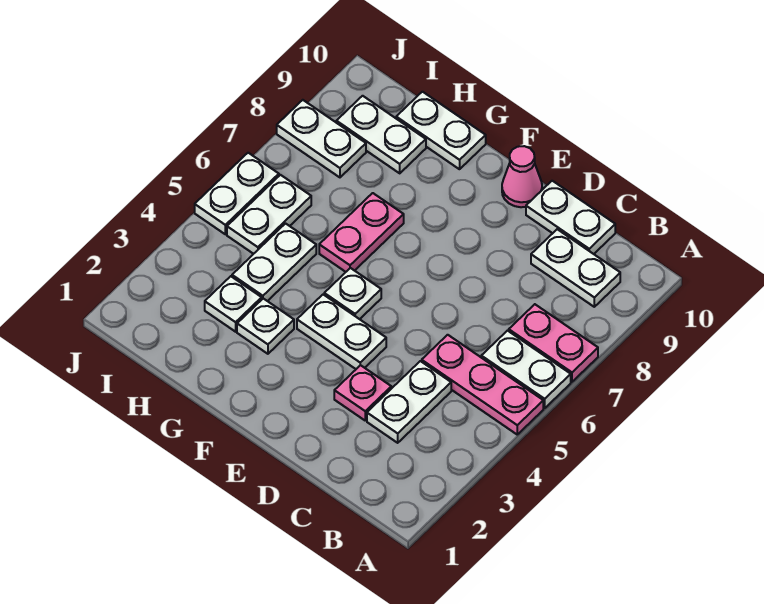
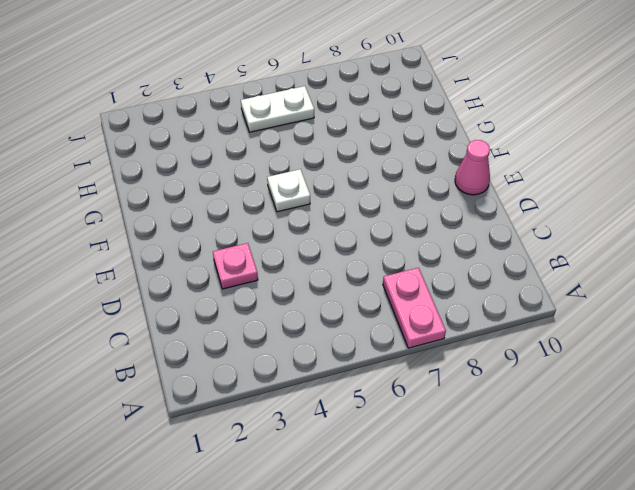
none -> pink 1x3 plate [422,335,543,434]
none -> white 1x2 plate [481,331,571,408]
none -> white 1x2 plate [531,229,620,307]

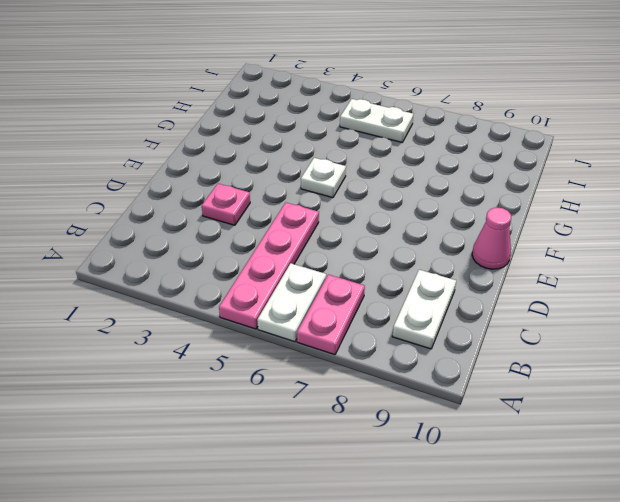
pink 1x4 plate [219,203,319,329] -> pink 1x3 plate [422,335,543,434]
none -> white 1x2 plate [367,361,451,443]
none -> white 1x2 plate [526,181,615,254]
none -> white 1x2 plate [297,295,386,369]

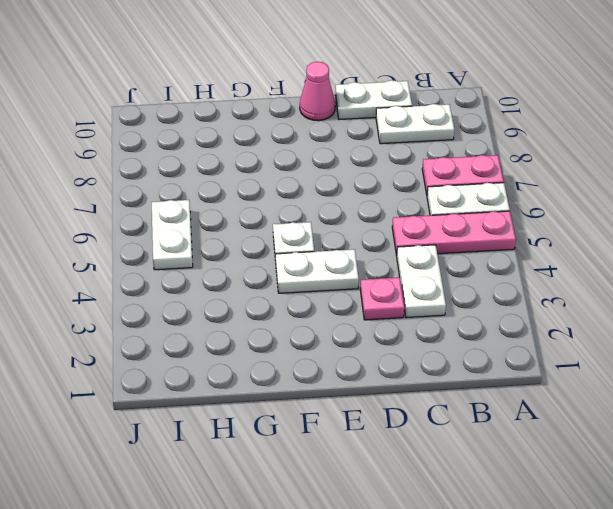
none -> white 1x1 plate [237,299,294,354]
none -> pink 1x2 plate [319,193,404,272]
none -> white 1x2 plate [396,92,486,169]

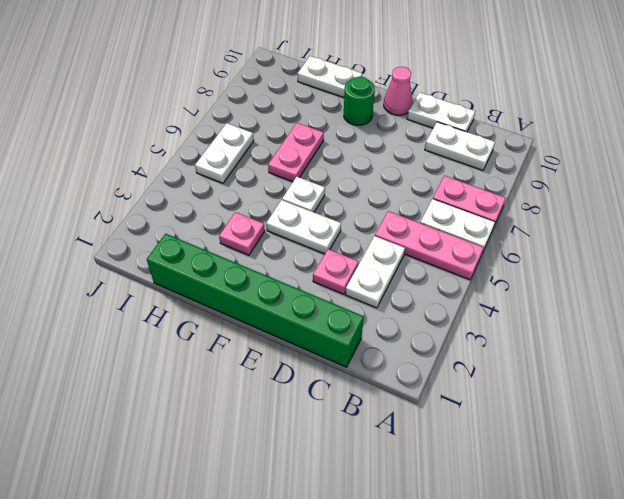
green 1x6 brick [147,234,364,367] -> none
green 1x1 round brick [344,77,375,125] -> none
pink 1x1 plate [219,212,265,255] -> white 1x1 plate [237,299,294,354]
none -> white 1x1 plate [205,276,262,332]
none -> white 1x2 plate [232,224,316,301]
none -> white 1x2 plate [336,96,426,173]

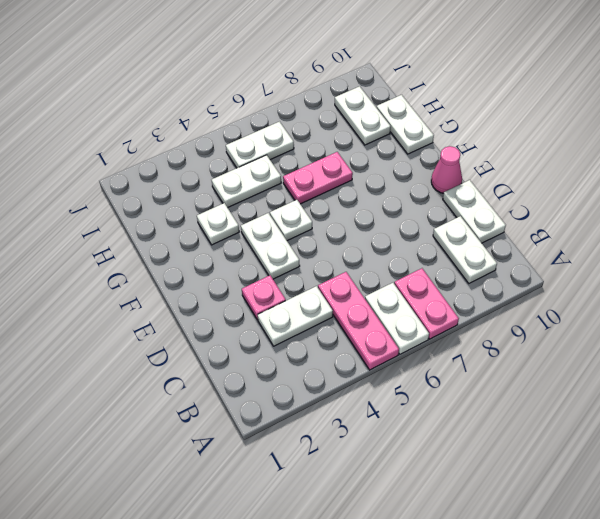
none -> white 1x1 plate [205,276,262,332]
none -> white 1x2 plate [277,100,366,177]
none -> white 1x2 plate [195,153,279,234]

